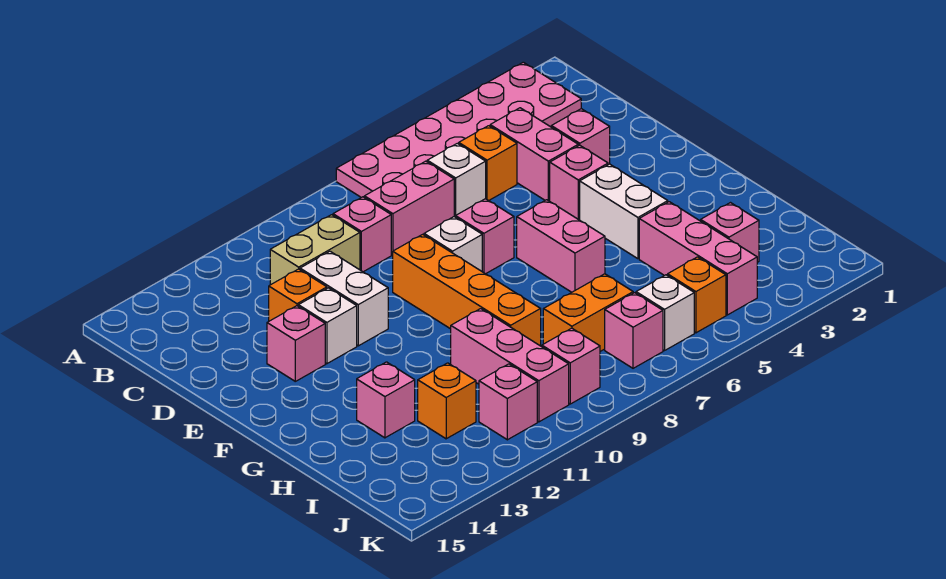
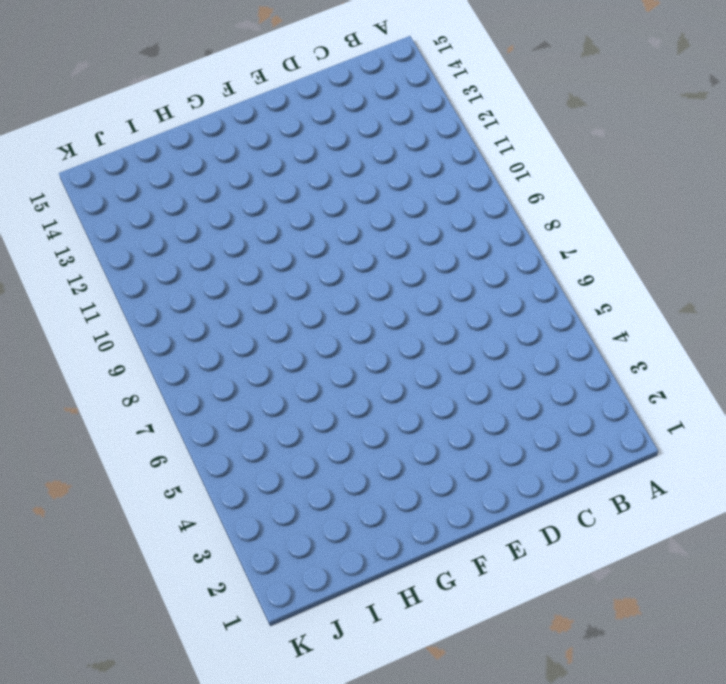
none -> pink 2x6 plate [336,62,581,198]
none -> pink 1x2 brick [490,108,578,201]
none -> orange 1x1 brick [459,126,517,201]

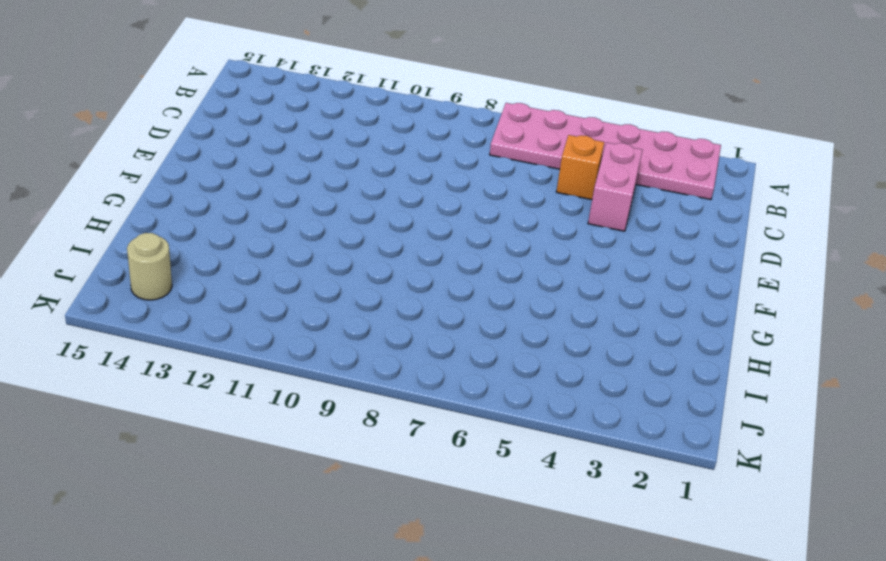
tan 1x1 round brick [127,233,172,300] -> none
none -> white 1x1 brick [427,143,486,217]
none -> pink 1x2 brick [364,161,454,255]
none -> pink 1x1 brick [333,197,391,272]

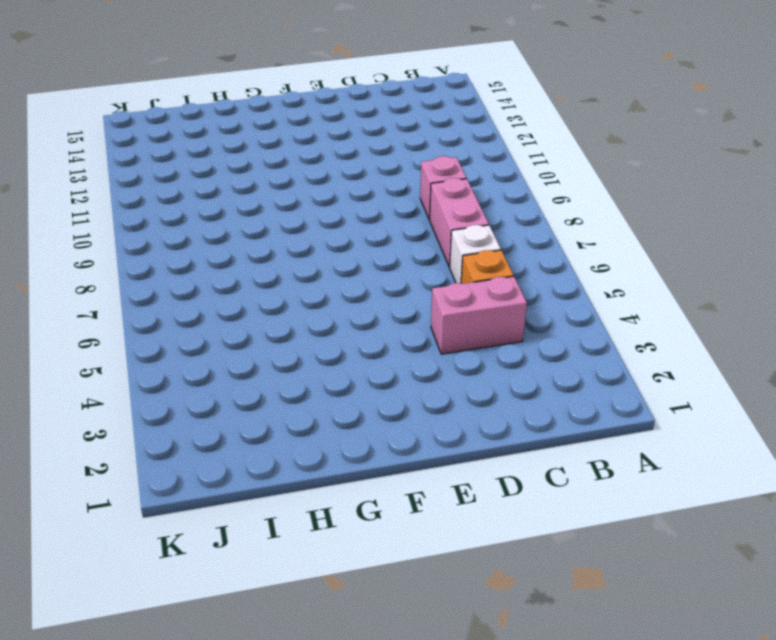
none -> pink 2x6 plate [336,62,581,198]
none -> tan 1x2 brick [270,215,360,285]
none -> pink 1x1 brick [551,109,610,165]

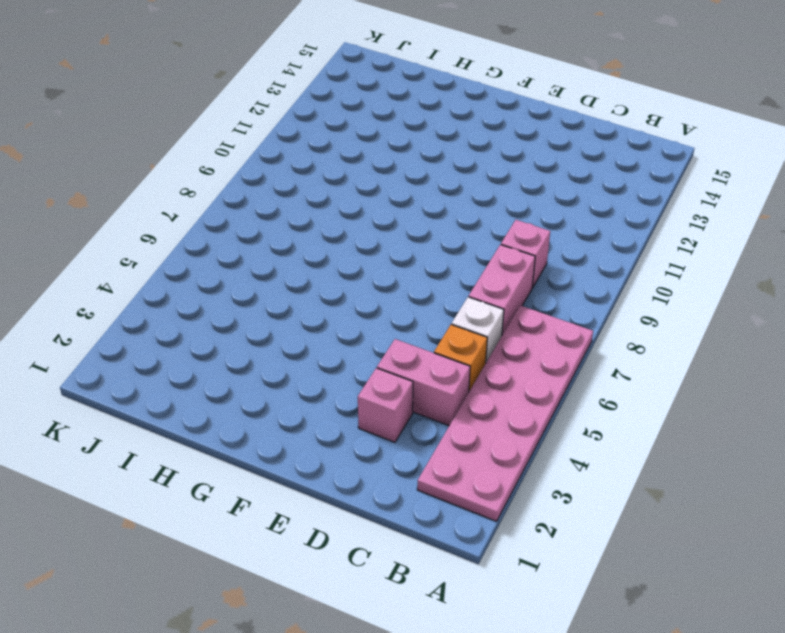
none -> tan 1x2 brick [270,215,360,285]
none -> white 1x2 brick [300,251,388,346]
none -> orange 1x1 brick [269,269,327,321]

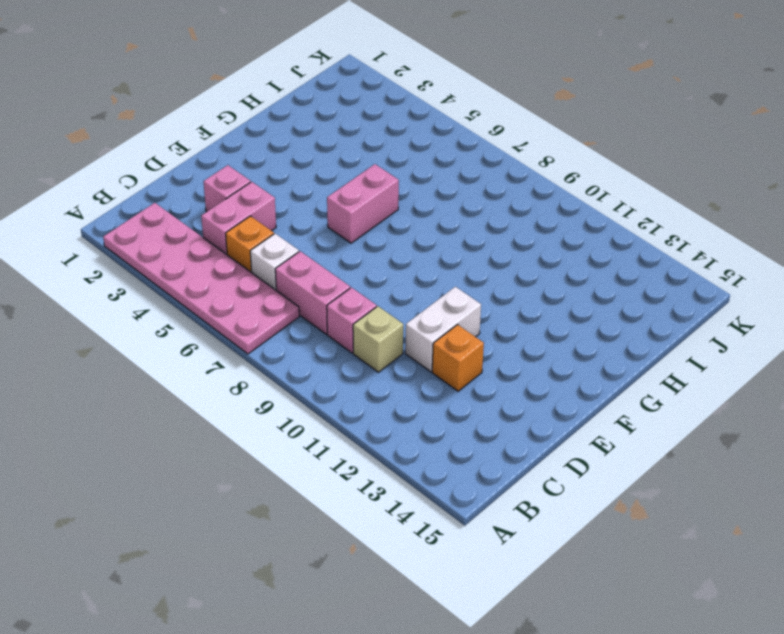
tan 1x1 brick [353,306,403,372] -> tan 1x2 brick [270,215,360,285]
none -> pink 1x1 brick [550,145,608,220]
none -> pink 1x1 brick [456,199,514,274]
none -> white 1x1 brick [424,217,482,271]

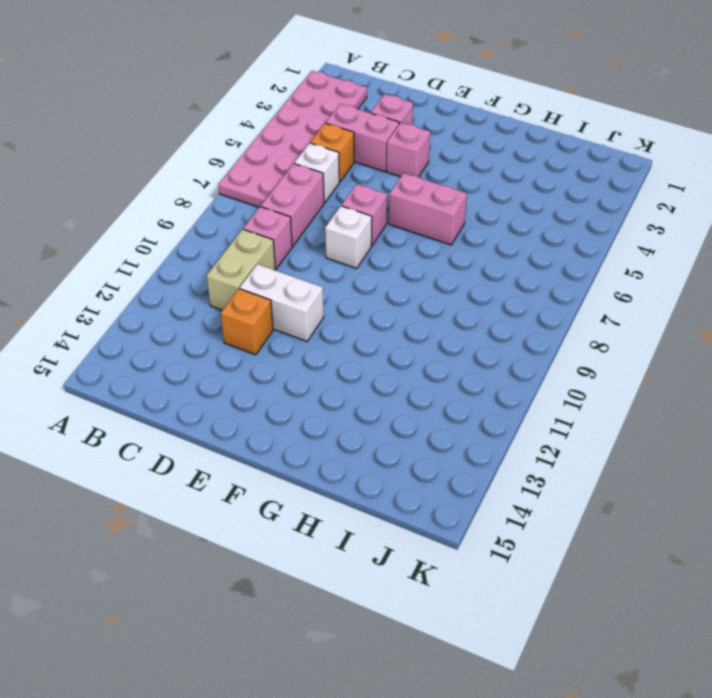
none -> orange 1x4 brick [393,234,541,346]
none -> white 1x1 brick [298,288,357,364]
none -> pink 1x1 brick [267,306,325,381]

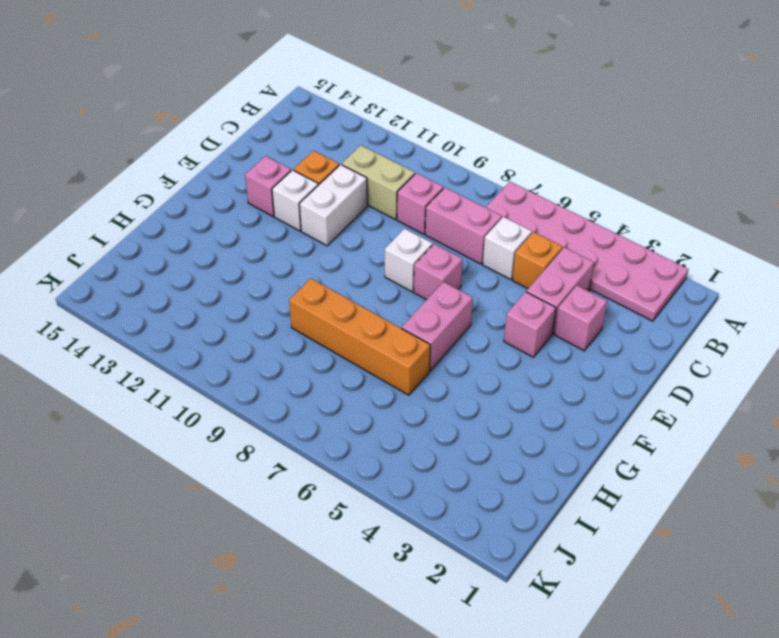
orange 1x4 brick [289,278,430,395] -> orange 1x4 brick turned to [393,234,541,346]
none -> white 1x2 brick [580,164,668,259]
none -> pink 1x3 brick [639,202,757,315]
none -> pink 1x3 brick [451,309,569,422]

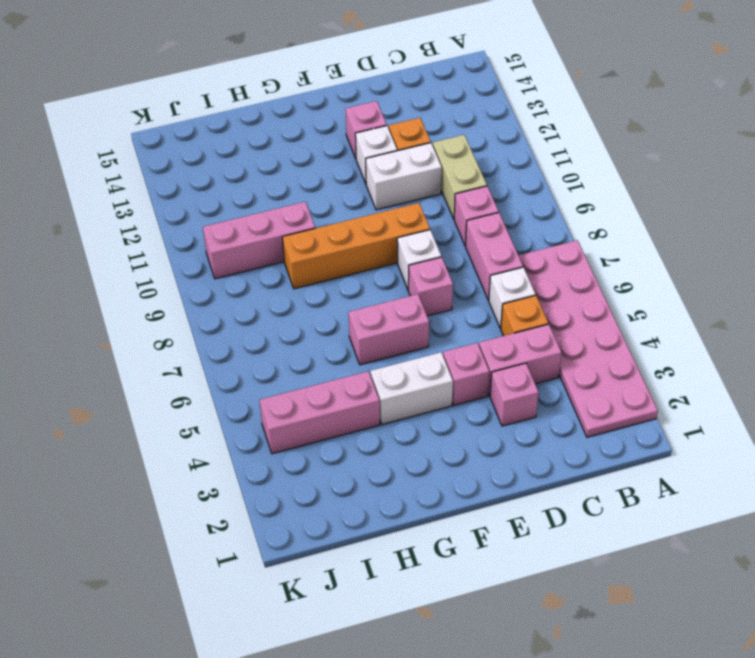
none -> pink 1x1 brick [357,362,415,438]
none -> pink 1x1 brick [701,203,759,262]
none -> orange 1x2 brick [543,274,633,351]

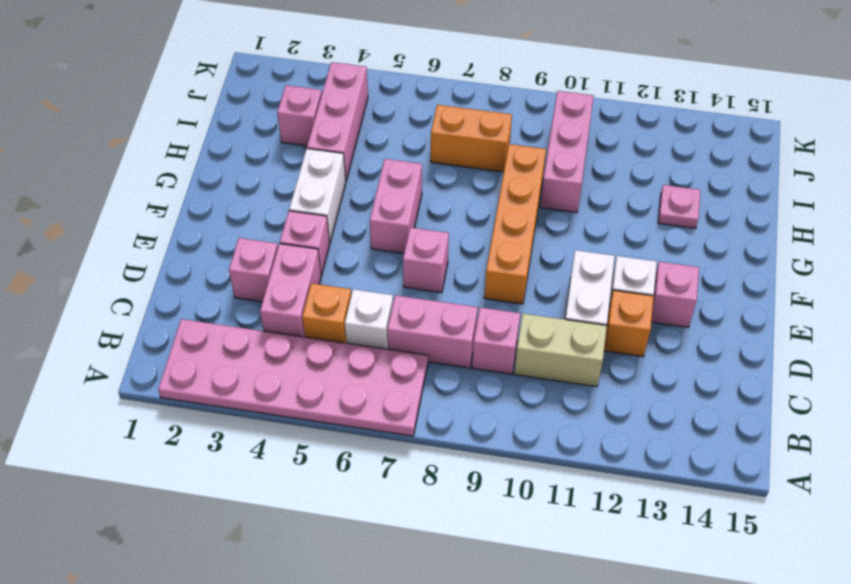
pink 1x1 plate [658,185,700,229] -> pink 1x1 brick [357,362,415,438]
none -> white 1x1 brick [424,217,482,271]
none -> orange 1x1 brick [418,363,476,439]
none -> orange 1x1 brick [668,257,726,333]

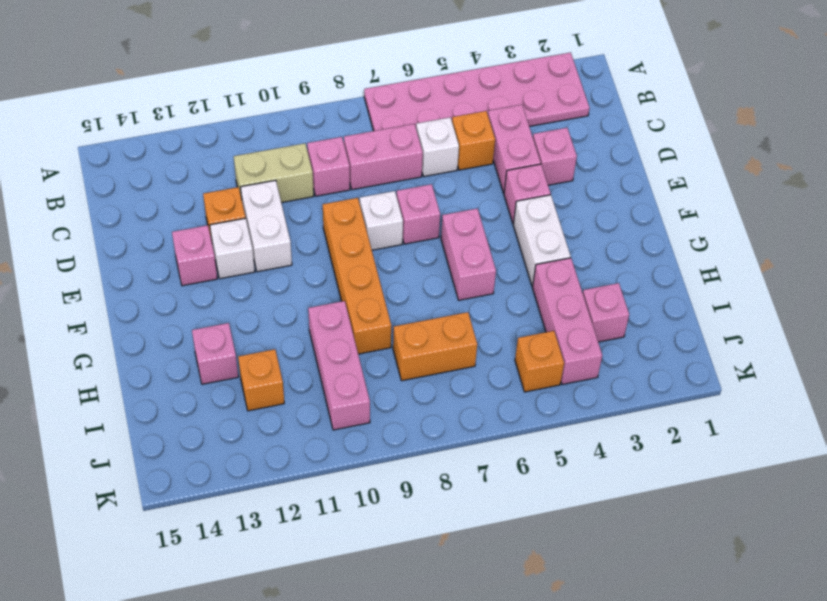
none -> white 1x1 brick [636,275,694,351]
none -> pink 1x1 brick [605,293,663,368]
none -> pink 1x1 brick [542,328,600,404]

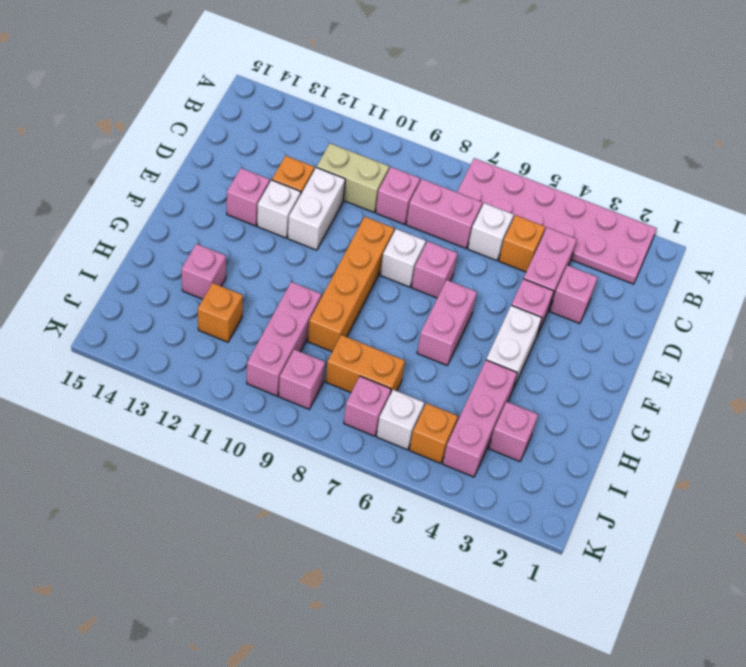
none -> pink 1x1 brick [479,364,537,440]

